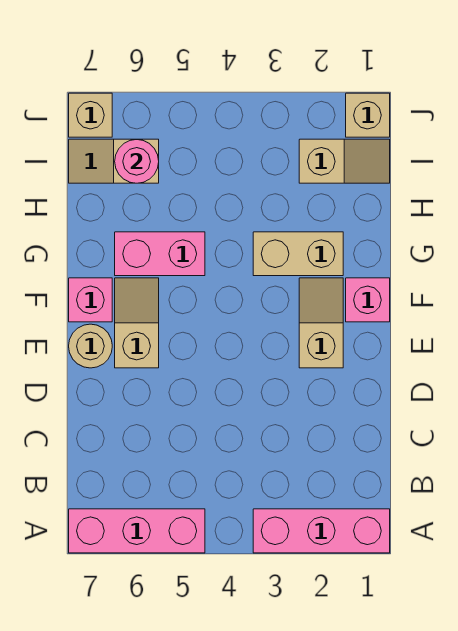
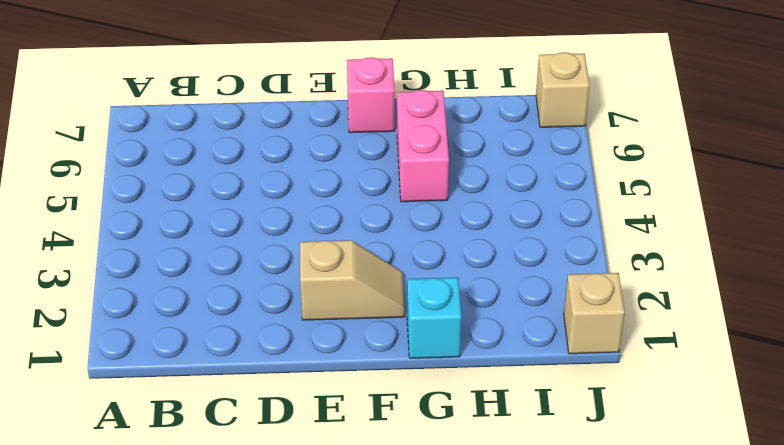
cyan 1x1 brick [407,277,462,358] -> none
none -> pink 1x3 brick [253,509,390,553]
none -> pink 1x3 brick [69,509,205,553]
none -> tan 1x2 slope [115,278,159,368]

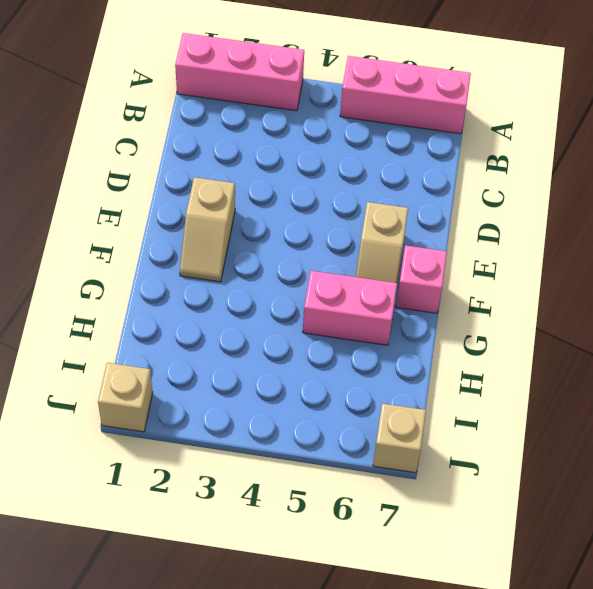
none -> tan 1x1 round brick [69,324,112,368]
none -> pink 1x1 brick [346,278,390,322]
none -> tan 1x2 brick [253,232,343,276]

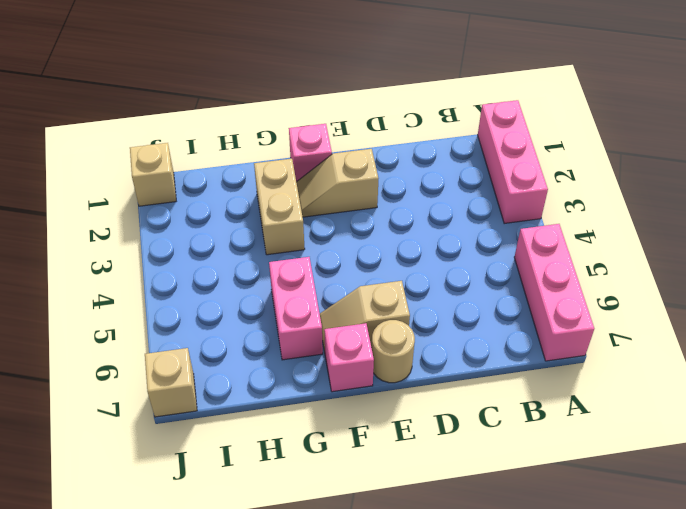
none -> tan 1x2 slope [299,139,390,183]
none -> tan 1x2 slope [69,139,159,183]
none -> pink 1x1 round brick [115,140,159,183]

